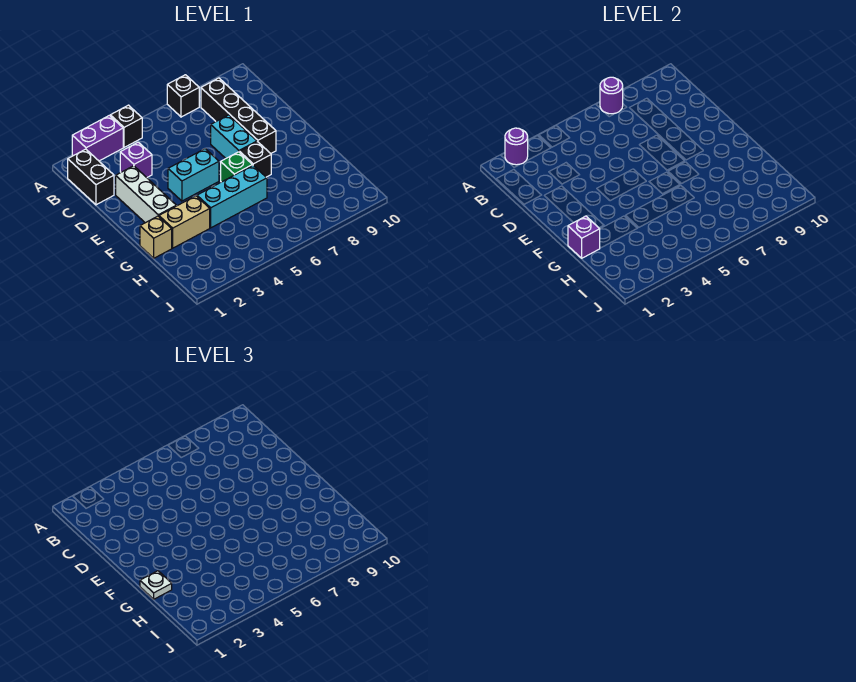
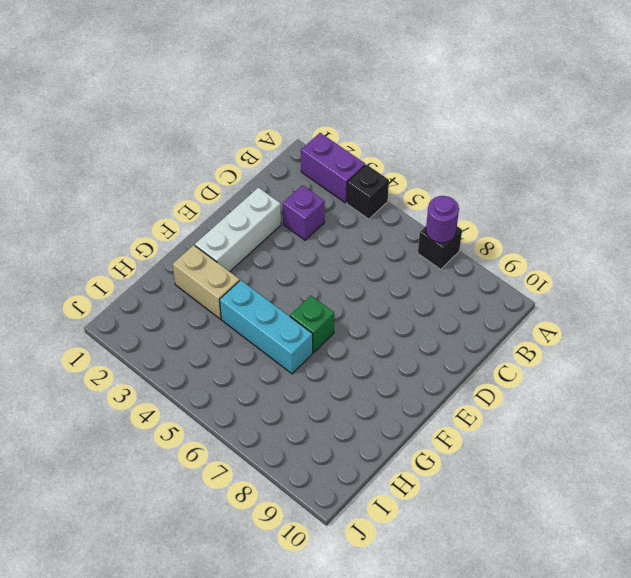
none -> black 1x2 brick [68,149,114,205]
none -> black 1x4 brick [201,78,276,153]
none -> cyan 1x2 brick [211,115,257,158]

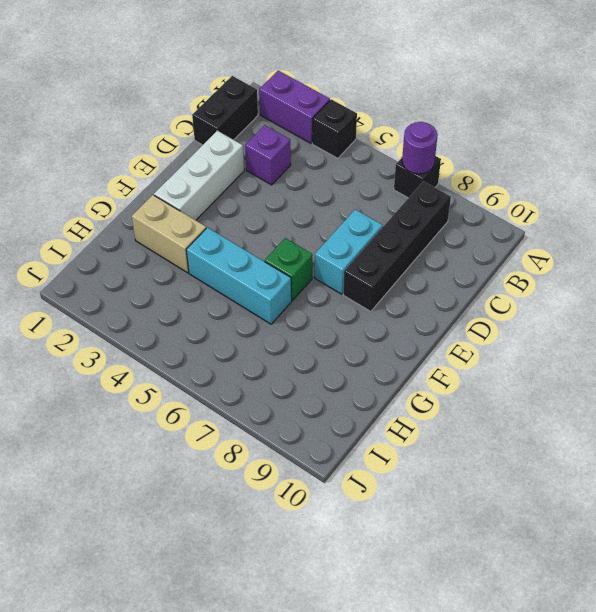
none -> cyan 1x2 brick [168,149,219,201]
none -> black 1x1 brick [240,142,271,177]
none -> tan 1x1 brick [140,216,172,258]

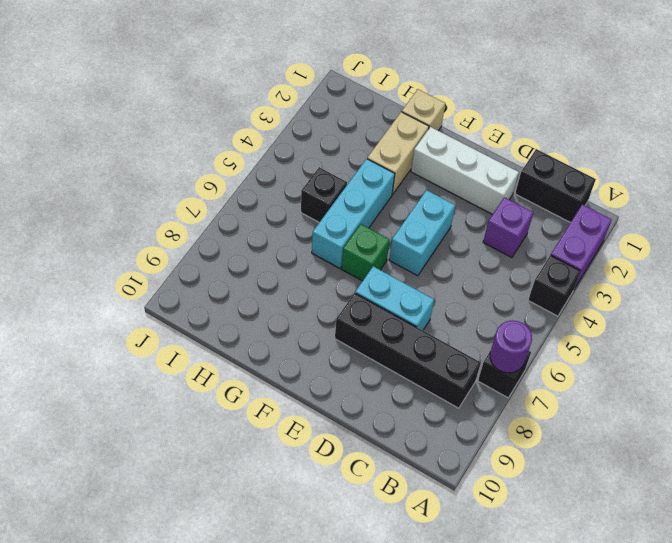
black 1x1 brick [301,167,347,222] -> black 1x1 brick moved to [240,142,271,177]
none -> purple 1x1 round brick [505,128,528,165]
none -> purple 1x1 brick [568,216,600,258]
none -> white 1x1 plate [140,571,172,599]

